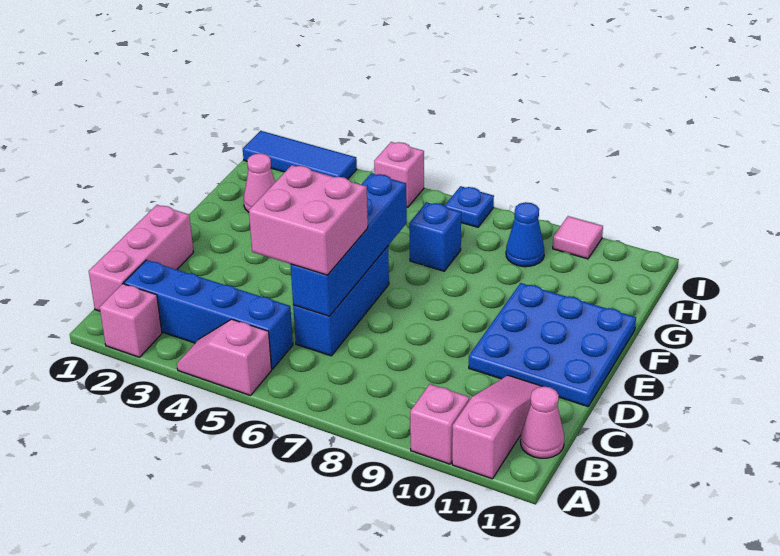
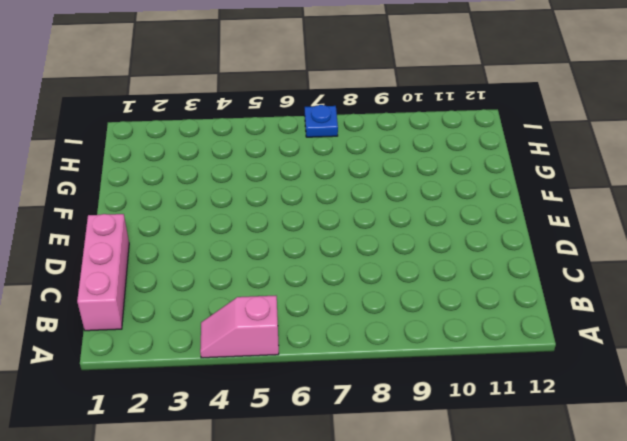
none -> pink 1x1 brick [100,284,162,357]
none -> pink 1x1 brick [410,384,469,464]
none -> pink 1x3 slope [452,375,542,479]

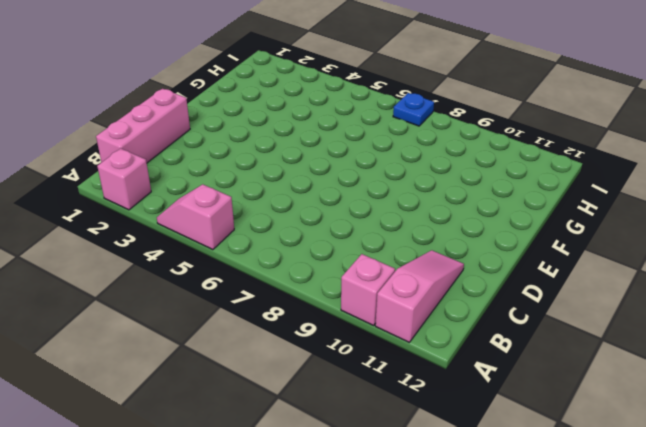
none -> blue 1x4 brick [124,260,293,369]
none -> pink 1x1 cone [520,386,564,458]
none -> blue 1x3 brick [293,246,389,356]

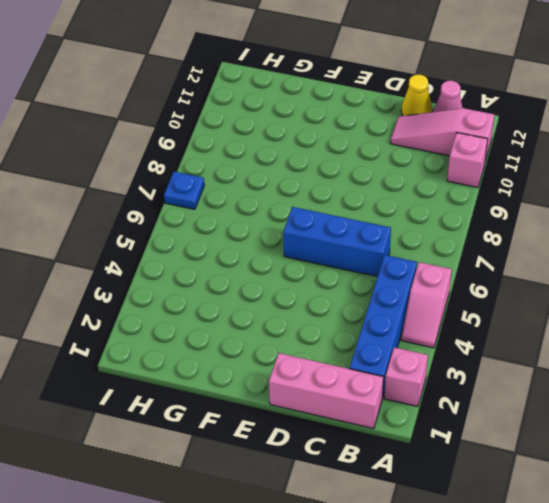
yellow 1x1 cone [401,75,432,116] -> none
none -> blue 3x3 plate [469,283,636,406]
none -> pink 1x1 cone [244,153,275,212]
none -> blue 1x1 brick [409,202,461,271]

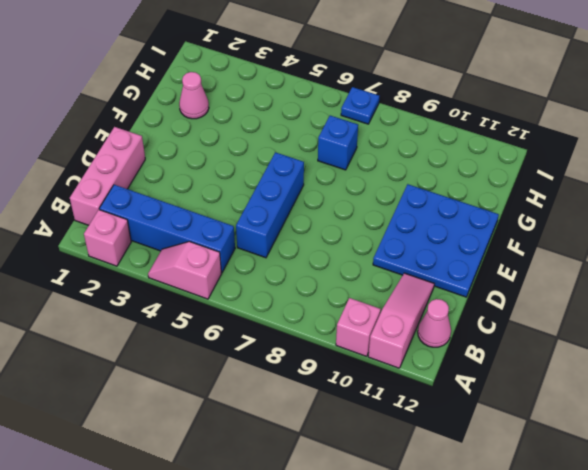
none -> blue 1x1 cone [506,202,544,267]
none -> blue 1x3 tile [243,131,357,179]
none -> pink 1x1 brick [374,142,424,207]

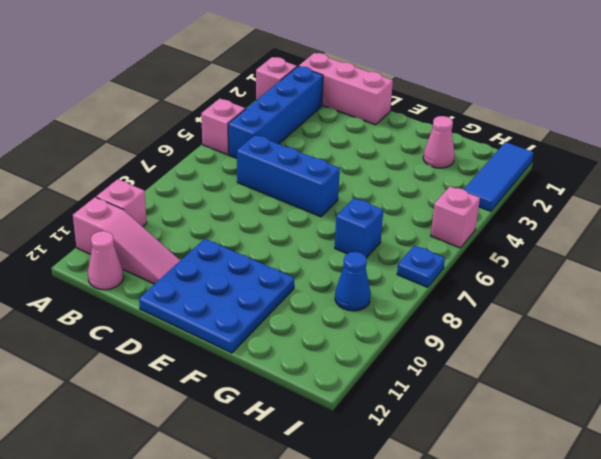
none -> pink 1x1 tile [553,216,603,259]
none -> blue 1x4 brick [291,174,407,316]
none -> pink 2x2 brick [249,165,368,275]

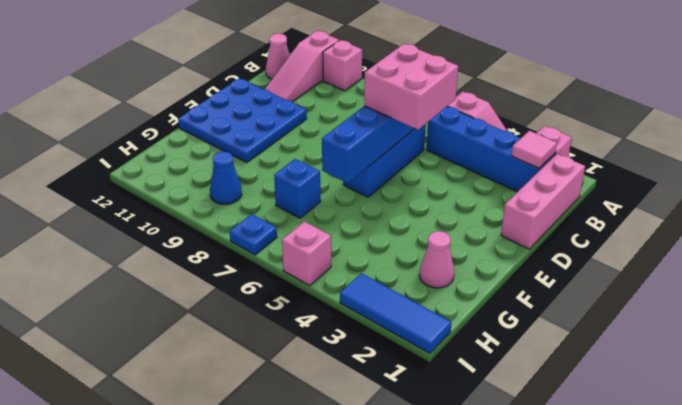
pink 1x1 tile [511,131,557,168] -> pink 1x1 tile moved to [553,216,603,259]

